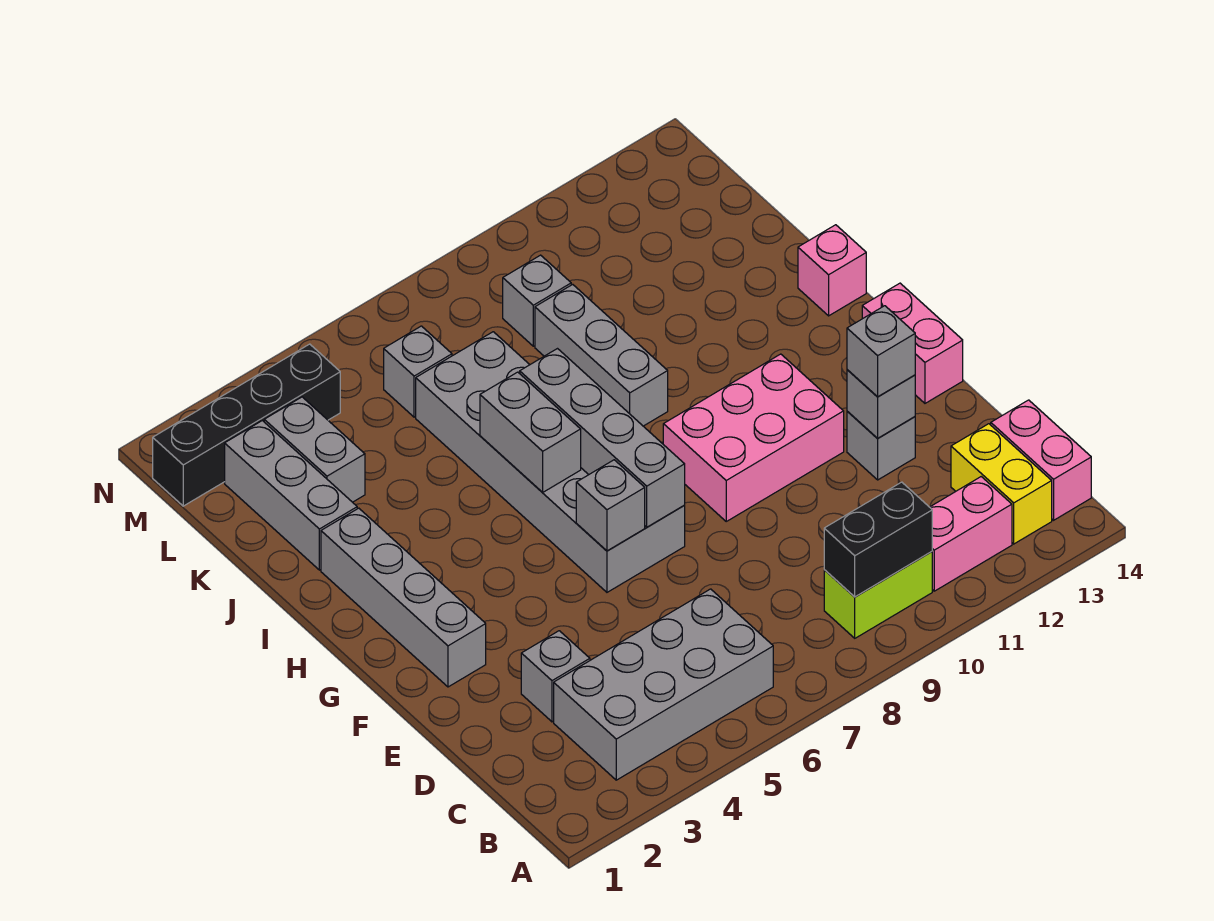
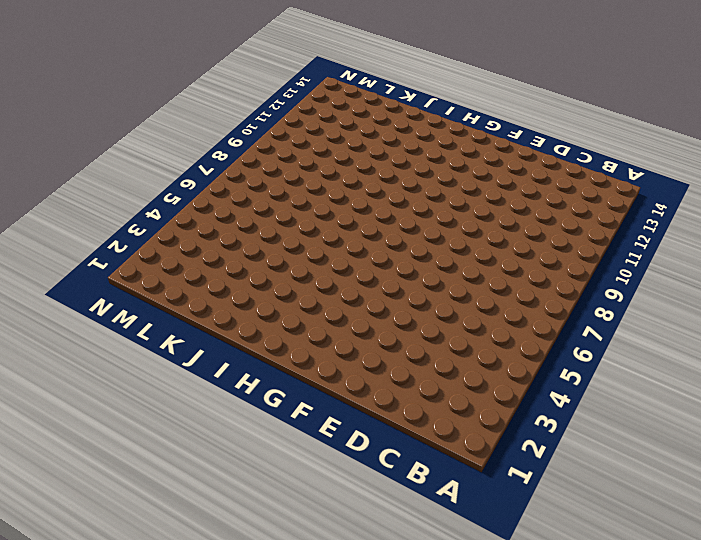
none -> grey 2x4 brick [554,589,773,780]
none -> lime 1x2 brick [824,552,932,638]
none -> pink 1x2 brick [930,477,1012,591]

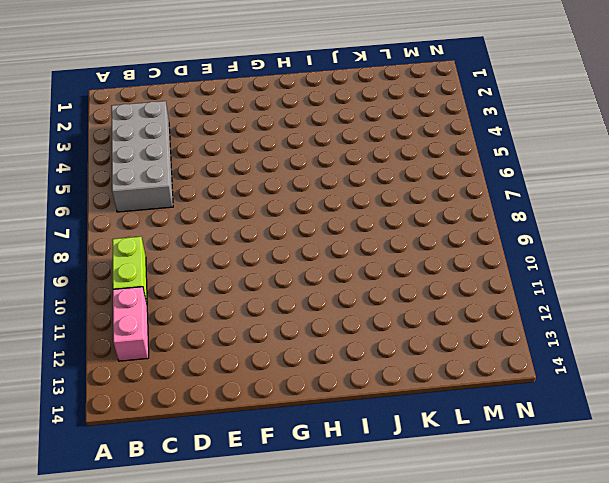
none -> yellow 1x2 brick [951,424,1052,544]
none -> pink 1x2 brick [991,400,1091,520]
none -> grey 1x1 brick [521,631,590,722]

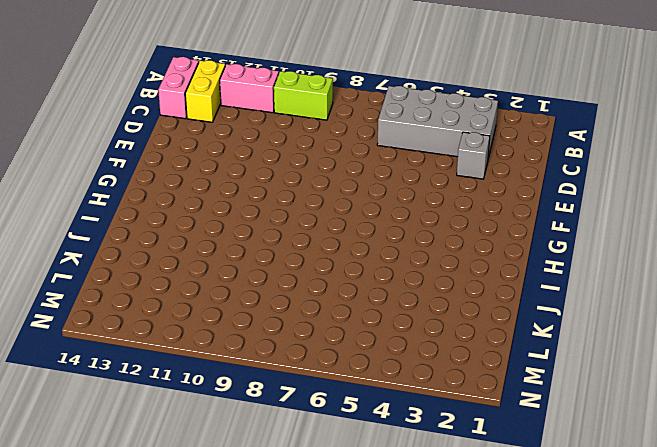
none -> grey 1x1 brick [847,411,915,480]
none -> grey 1x4 brick [321,508,486,687]
none -> grey 2x6 brick [416,332,685,592]

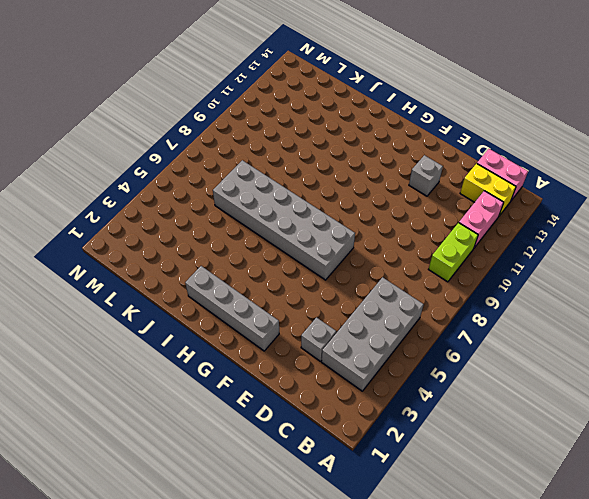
none -> pink 2x3 brick [663,354,844,521]
none -> pink 1x2 brick [862,283,963,403]
none -> grey 1x3 brick [535,284,668,426]

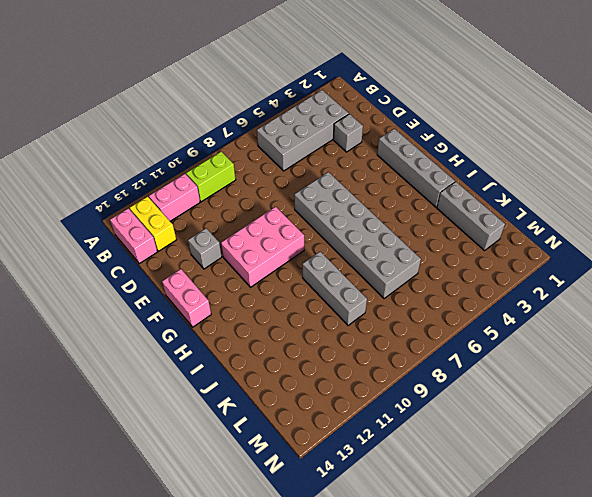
none -> pink 1x1 brick [798,225,866,316]
none -> grey 1x2 brick [264,397,365,502]
none -> grey 1x1 brick [384,326,452,417]

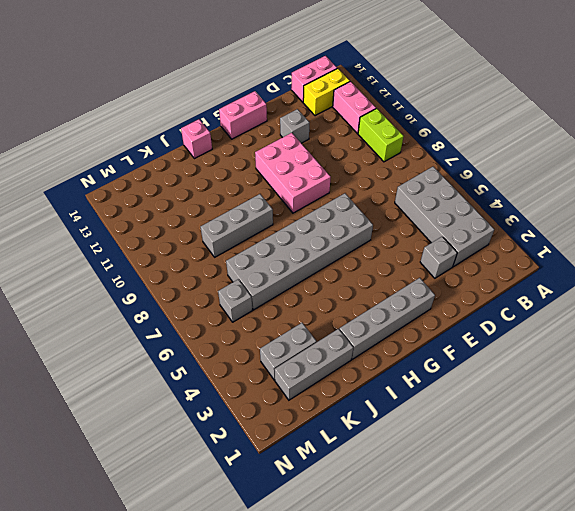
none -> grey 1x1 brick [503,255,571,346]
none -> black 1x4 brick [153,344,340,506]
none -> black 1x2 brick [824,482,932,597]

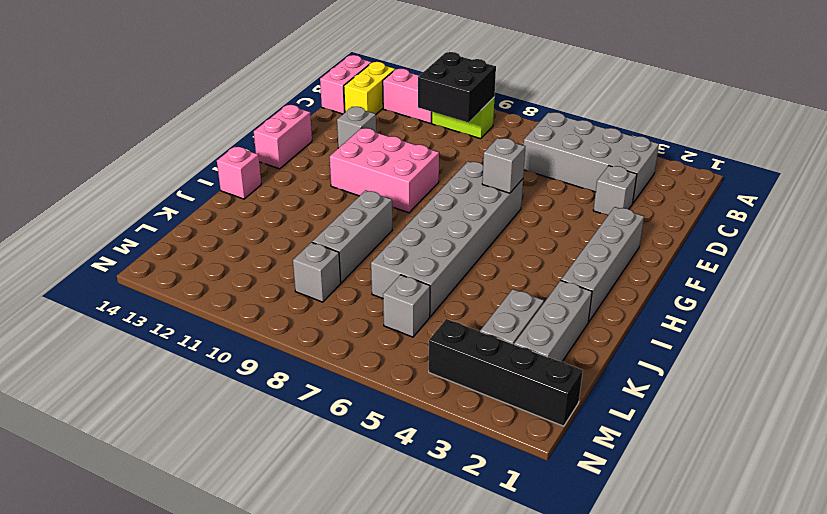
black 2x2 brick [418,52,496,122] -> black 1x2 brick [824,482,932,597]
none -> grey 1x1 brick [847,370,915,438]
none -> grey 1x4 brick [520,349,685,527]
none -> grey 1x2 brick [480,372,581,492]

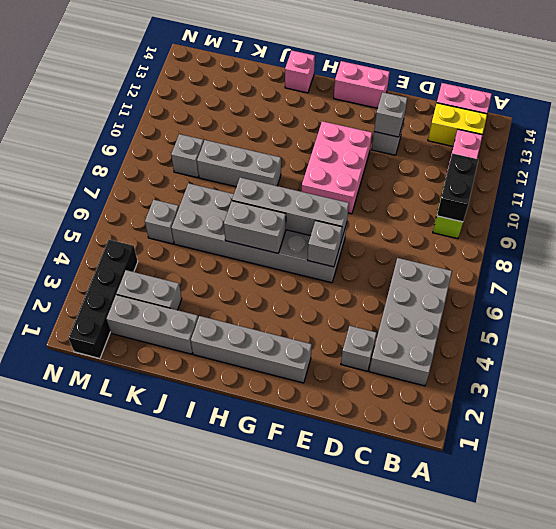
none -> grey 1x1 brick [847,306,915,397]

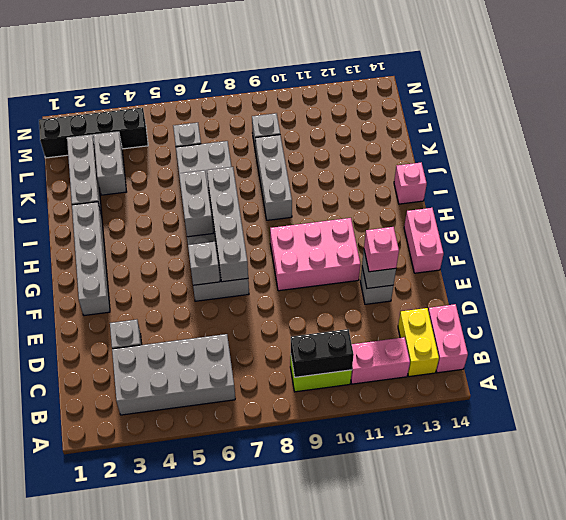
pink 1x1 brick [364,227,399,272] -> grey 1x1 brick [847,306,915,397]

